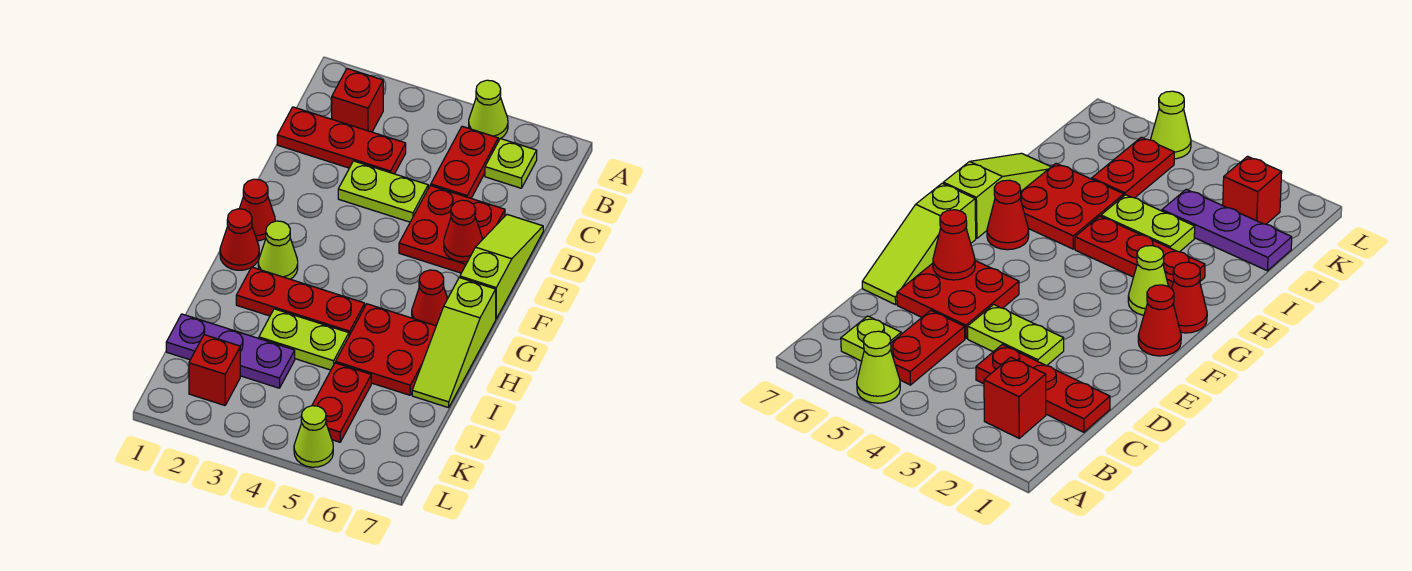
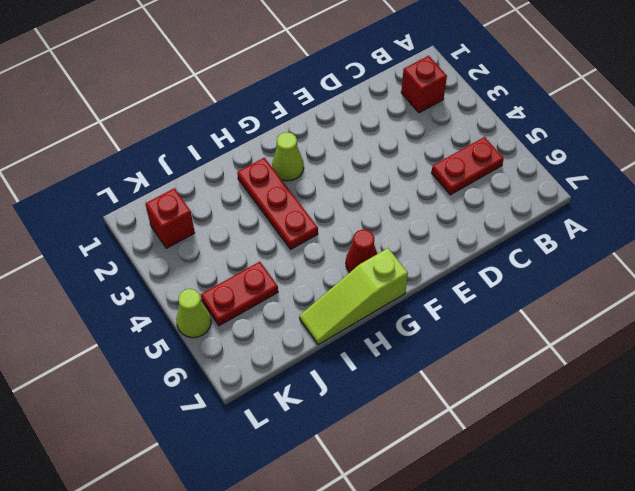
none -> lime 1x1 cone [469,80,508,140]
none -> lime 1x1 plate [485,139,537,188]
none -> red 1x3 plate [277,107,406,174]

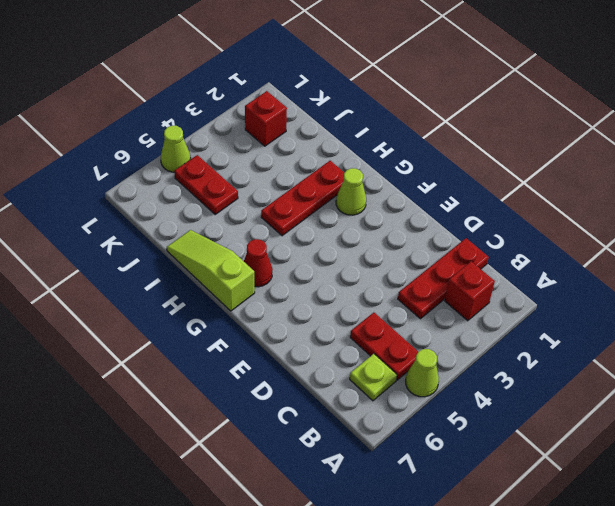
none -> lime 1x2 plate [338,161,428,222]
none -> red 2x2 plate [399,185,505,273]
none -> lime 1x3 slope [460,215,543,319]

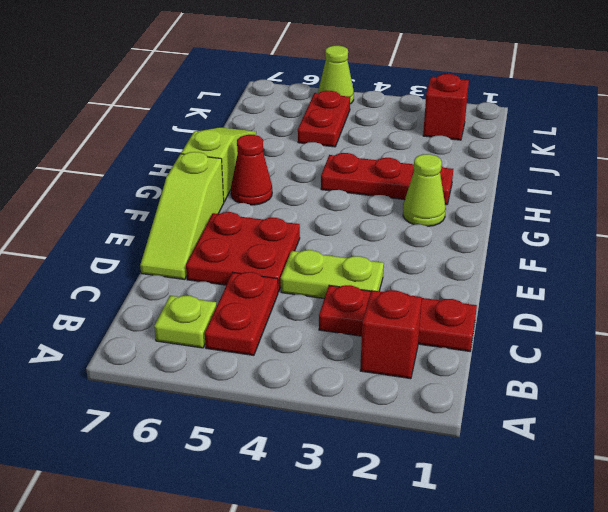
none -> lime 1x1 cone [469,80,508,140]
none -> red 1x1 cone [239,179,275,241]
none -> red 1x1 cone [220,209,259,270]

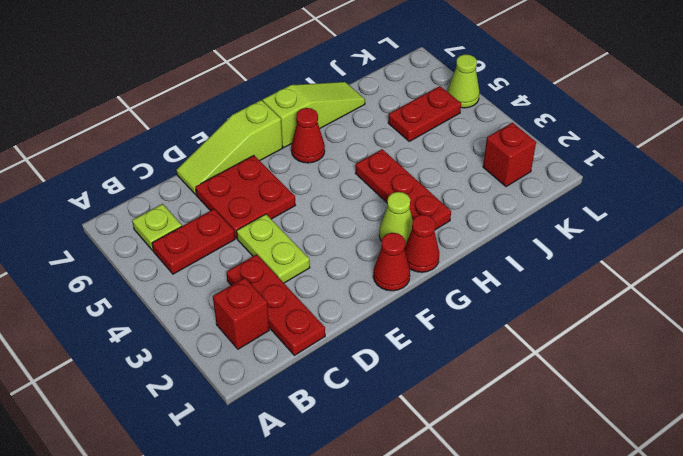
none -> lime 1x1 cone [469,80,508,140]
none -> red 2x2 plate [336,304,436,395]
none -> lime 1x2 plate [259,309,349,370]

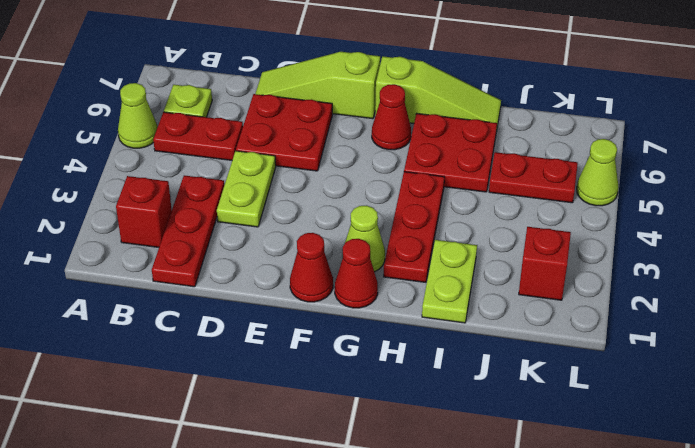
lime 1x2 plate [422,240,477,323] -> lime 1x2 plate moved to [259,309,349,370]
none -> purple 1x3 plate [166,314,295,388]
none -> red 1x1 cone [444,200,483,262]

